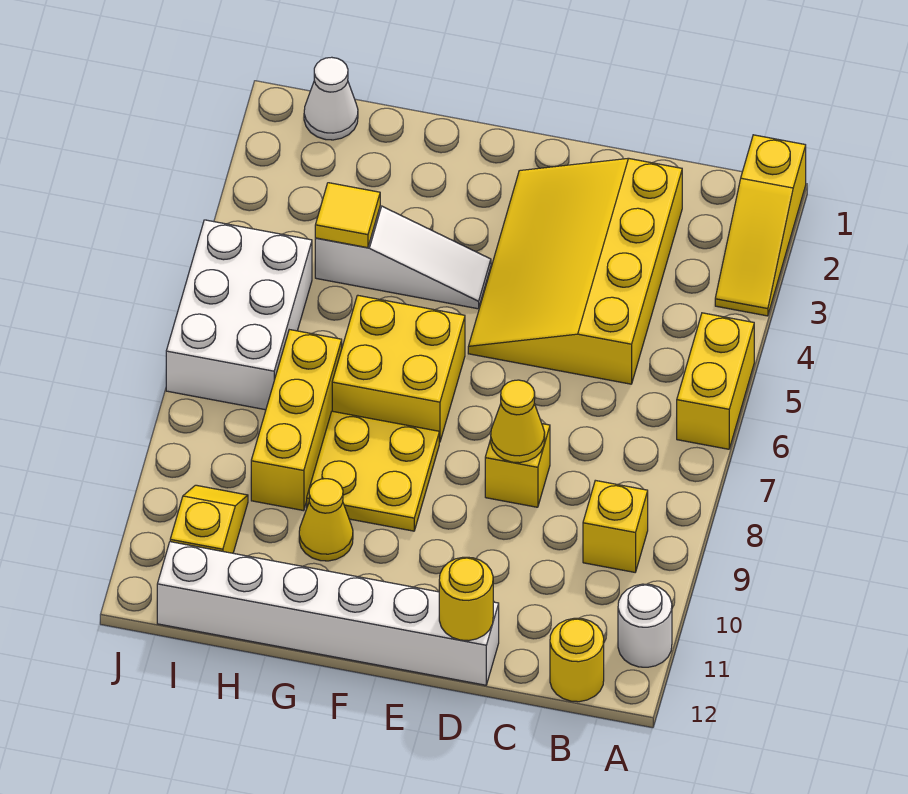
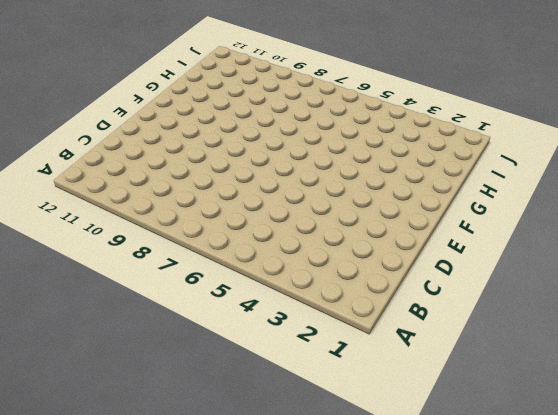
none -> yellow 1x3 slope [715,135,806,316]
none -> yellow 1x2 brick [677,313,754,449]
none -> white 1x1 round brick [618,584,672,667]

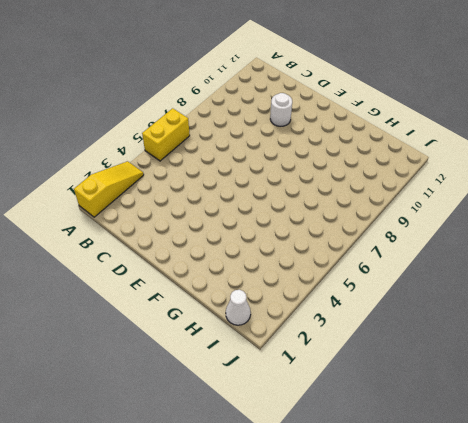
white 1x1 round brick [270,93,292,126] -> white 1x1 round brick moved to [618,584,672,667]
none -> yellow 1x1 brick [583,480,648,572]
none -> yellow 1x1 round brick [550,618,604,702]
none -> yellow 3x4 slope [468,158,682,384]

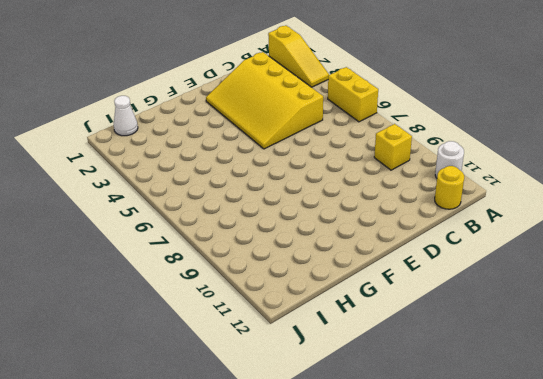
none -> yellow 1x1 brick [485,424,550,507]
none -> white 1x6 brick [157,542,499,685]
none -> white 1x3 slope [315,206,491,309]

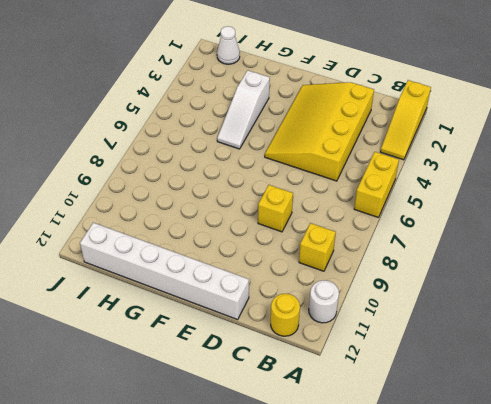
white 1x3 slope [217,70,270,149] -> white 1x3 slope turned to [315,206,491,309]
none -> yellow 2x2 brick [332,295,465,442]
none -> yellow 2x2 plate [307,411,439,531]
none -> yellow 1x1 cone [299,479,353,561]

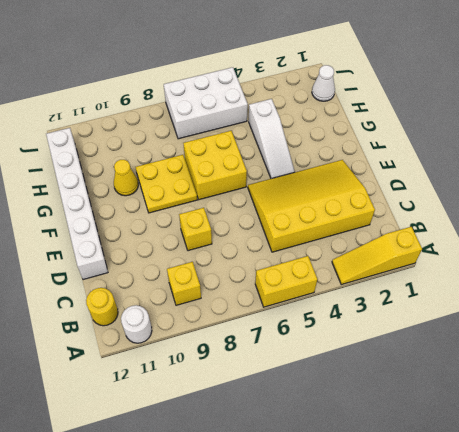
none -> yellow 1x3 brick [251,330,342,511]
none -> yellow 1x2 slope [170,485,248,553]
none -> yellow 1x1 cone [491,380,545,463]

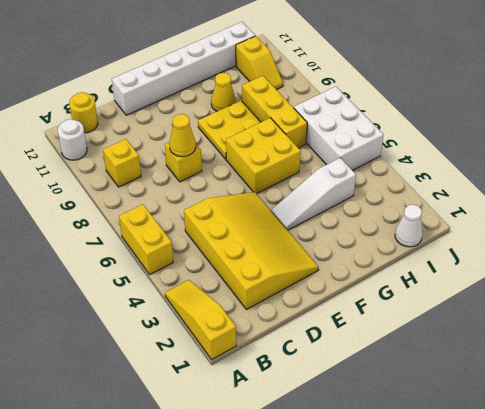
none -> yellow 1x1 round brick [439,557,493,641]
none -> yellow 1x1 tile [315,183,380,248]

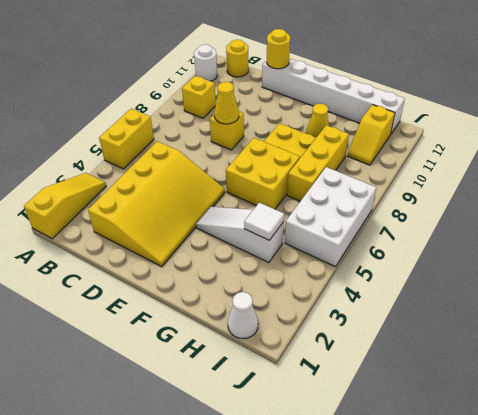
white 1x1 tile [244,203,284,240] -> yellow 1x1 tile [315,183,380,248]

